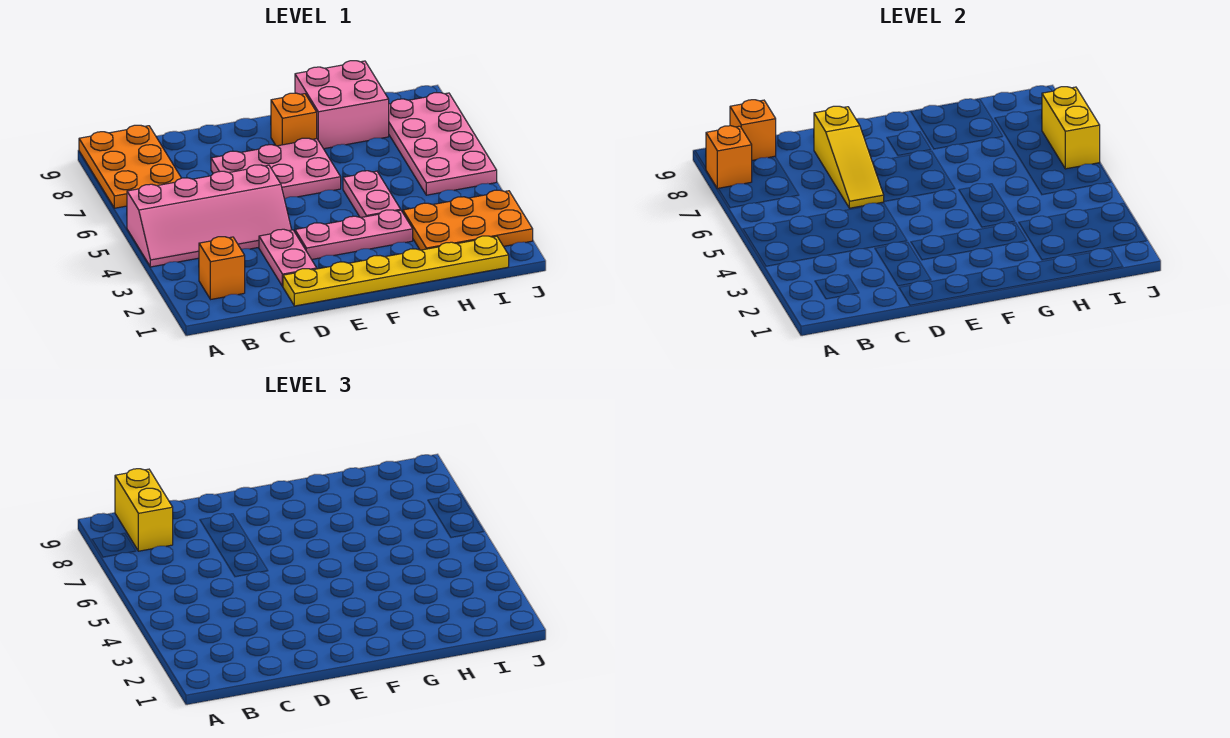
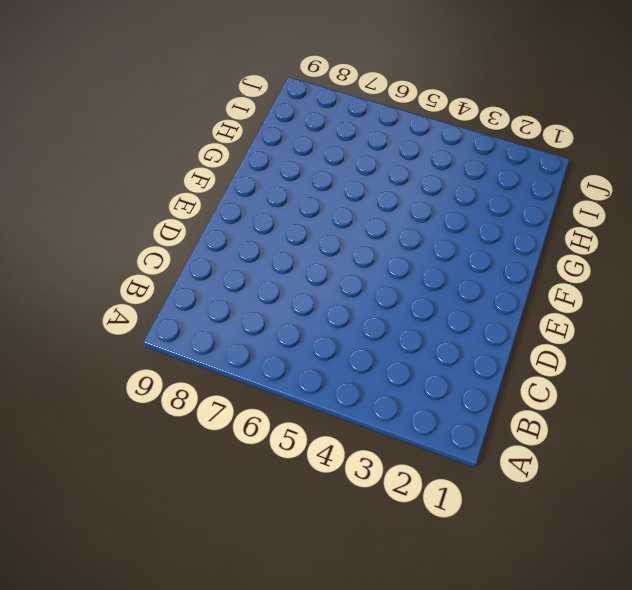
none -> pink 2x4 slope [127,165,292,267]
none -> orange 2x3 plate [79,125,181,208]
none -> orange 1x1 brick [199,237,245,299]

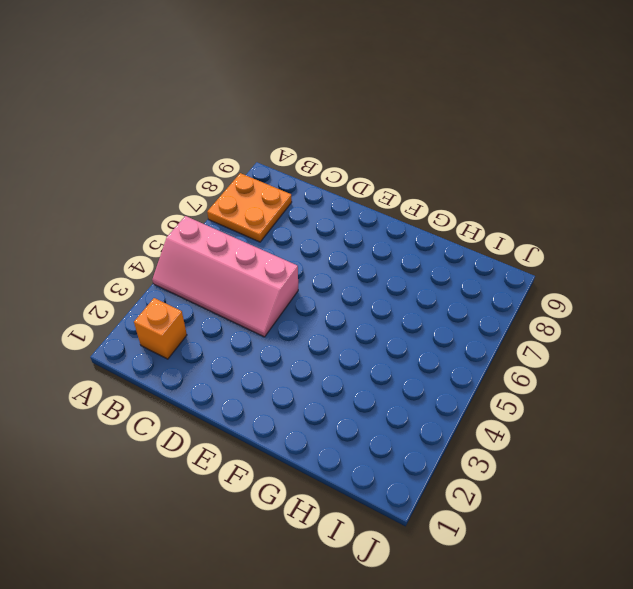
orange 2x2 plate [207,173,292,242] -> orange 2x3 plate [79,125,181,208]
none -> yellow 1x6 plate [283,236,509,306]
none -> pink 1x2 plate [259,229,317,286]
none -> pink 2x3 plate [211,138,341,199]

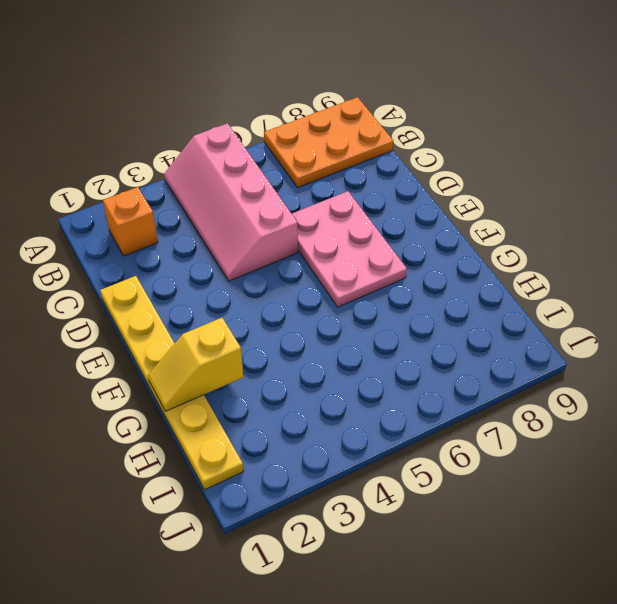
yellow 1x2 slope [148,318,243,411] -> none
none -> pink 1x2 plate [259,229,317,286]
none -> pink 1x3 plate [295,210,413,260]
none -> orange 1x1 brick [271,93,317,146]

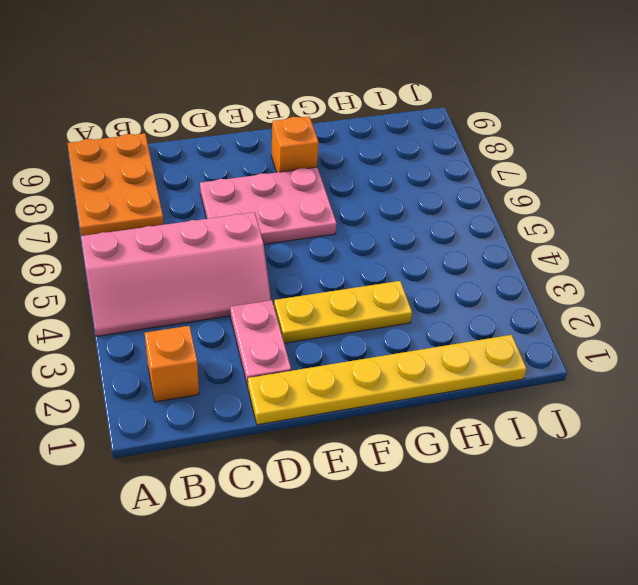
yellow 1x3 plate [274,281,412,343] -> pink 1x3 plate [295,210,413,260]
none -> pink 1x2 plate [343,171,401,218]
none -> pink 2x2 brick [295,61,389,149]
none -> orange 2x3 plate [403,190,533,250]

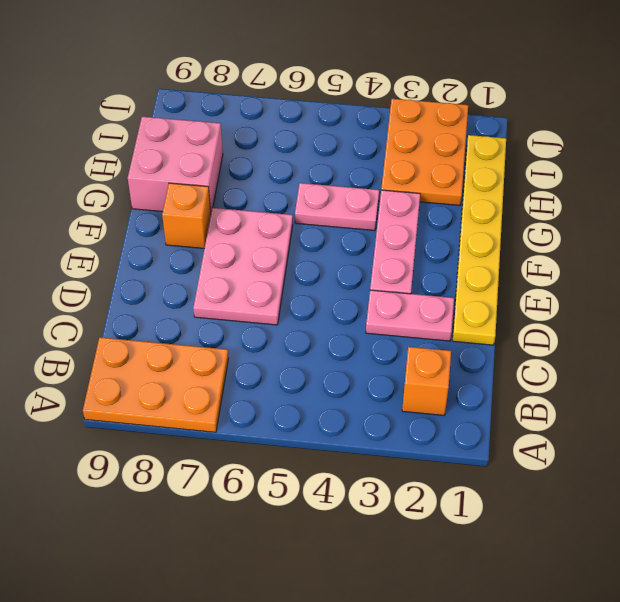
none -> pink 2x4 slope [127,165,292,267]
none -> pink 2x4 plate [389,93,497,195]
none -> orange 1x1 brick [706,126,752,189]

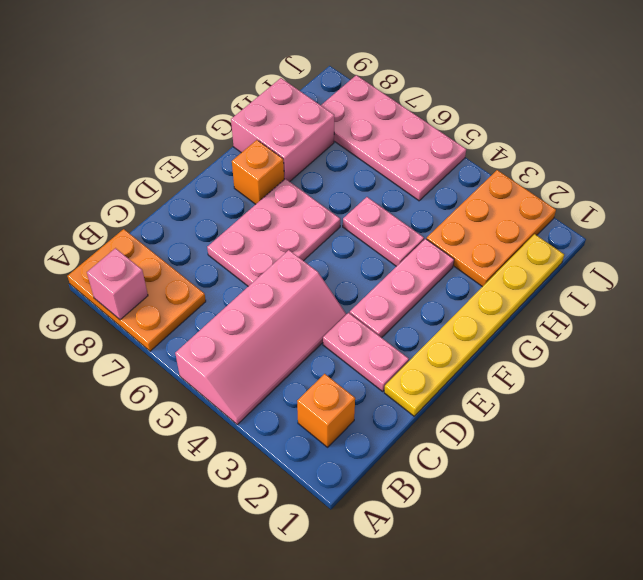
pink 1x1 brick [87,248,148,320] -> orange 1x1 brick [706,126,752,189]
none -> orange 1x1 brick [730,100,776,160]
none -> yellow 1x3 slope [814,106,884,208]
none -> yellow 1x2 brick [1042,87,1100,169]

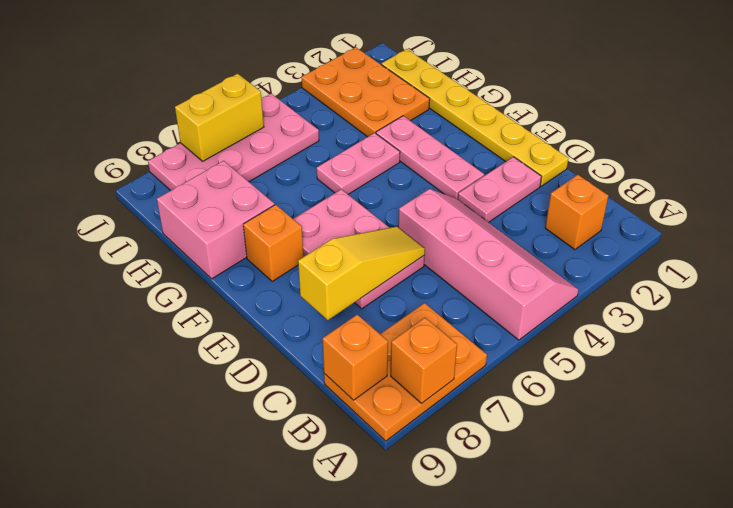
none -> yellow 1x2 brick [115,469,173,551]

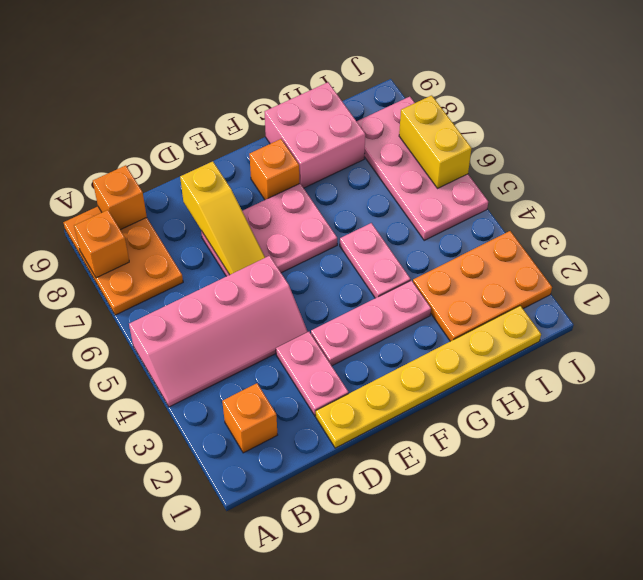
none -> yellow 1x2 brick [115,469,173,551]

